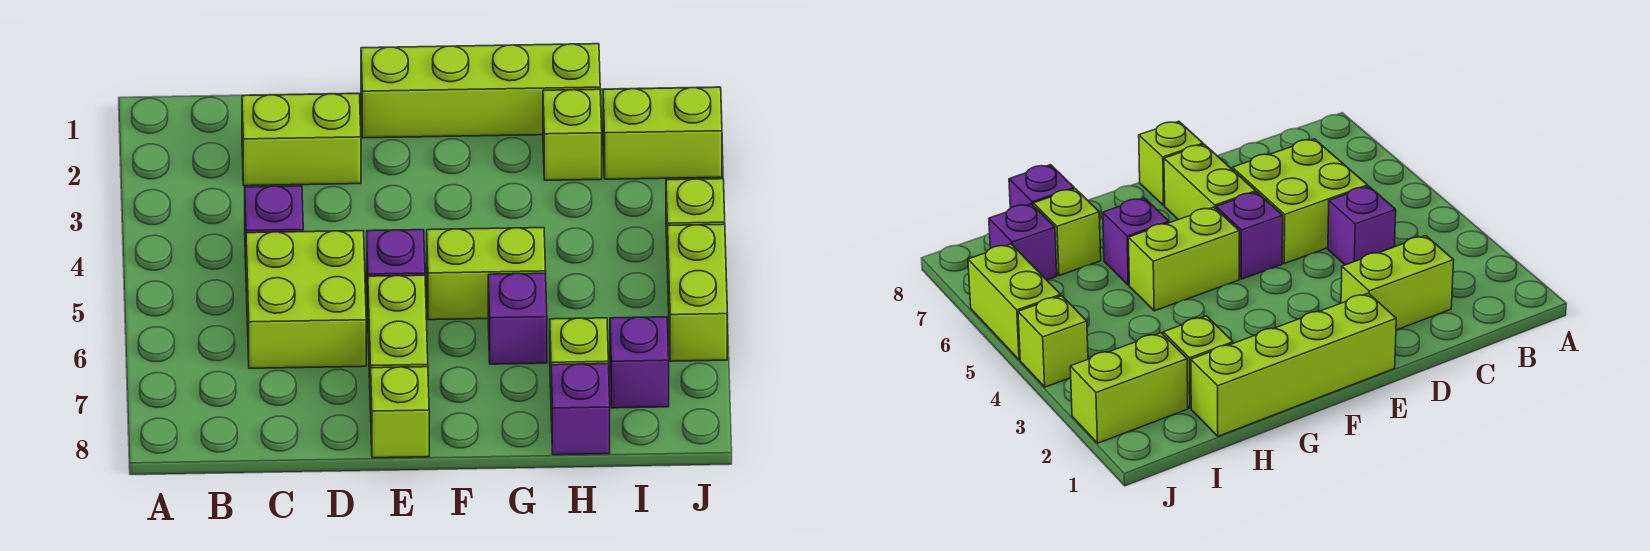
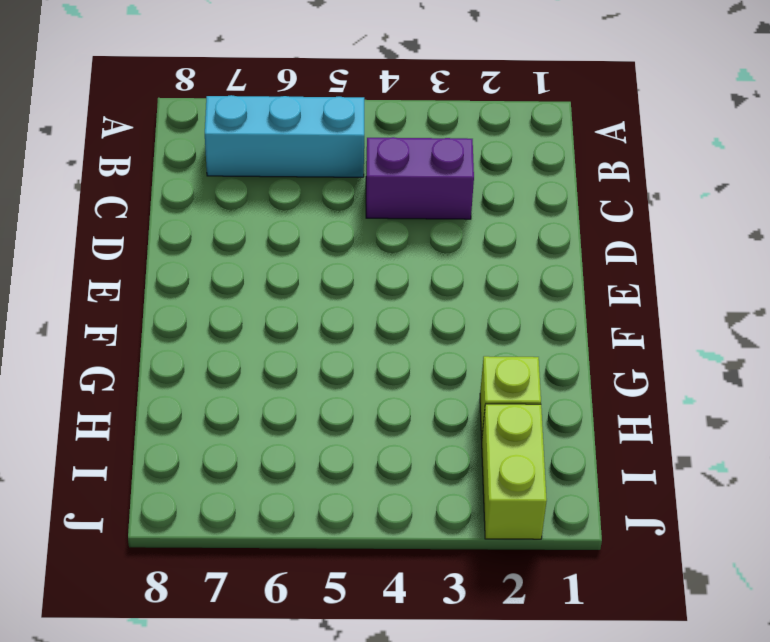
cyan 1x3 brick [205,95,364,177] -> none
purple 1x2 brick [366,137,474,219] -> purple 1x1 brick [245,186,303,259]
none -> lime 1x2 brick [242,94,361,186]
none -> lime 2x2 brick [246,231,366,368]
none -> lime 1x4 brick [361,44,600,138]

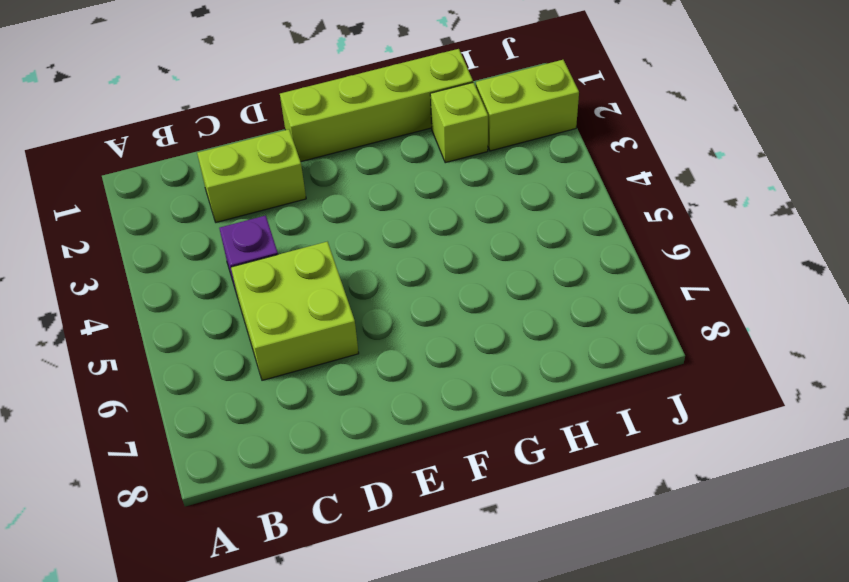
none -> purple 1x1 brick [367,230,425,310]
none -> lime 1x2 brick [368,275,428,411]
none -> lime 1x1 brick [371,367,429,458]

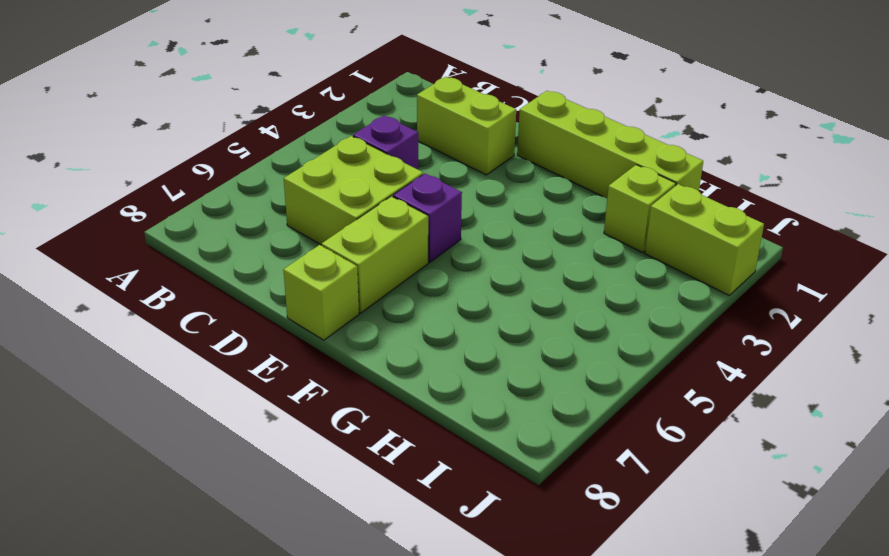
none -> lime 1x2 brick [427,228,546,320]
none -> purple 1x1 brick [488,273,547,364]
none -> lime 1x1 brick [550,318,608,388]

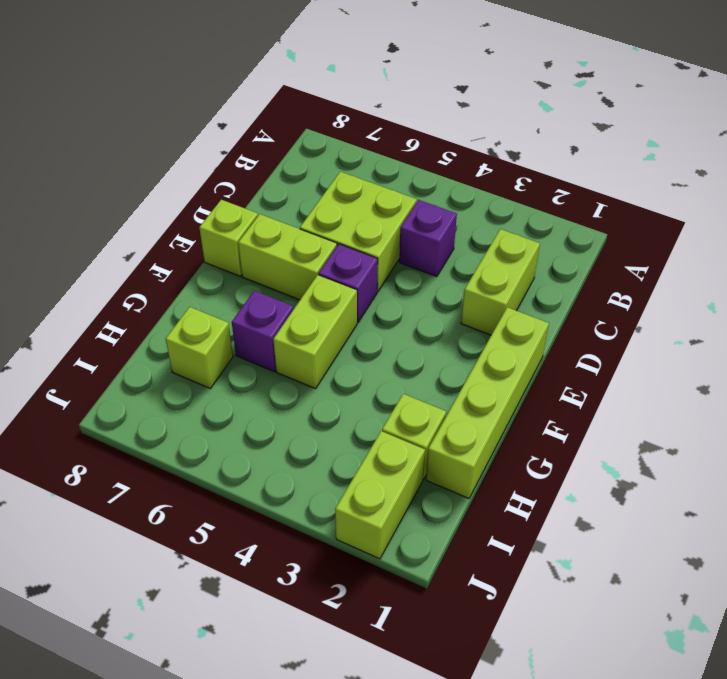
none -> purple 1x1 brick [551,364,610,455]
none -> purple 1x1 brick [610,317,669,408]
none -> lime 1x1 brick [666,179,725,269]

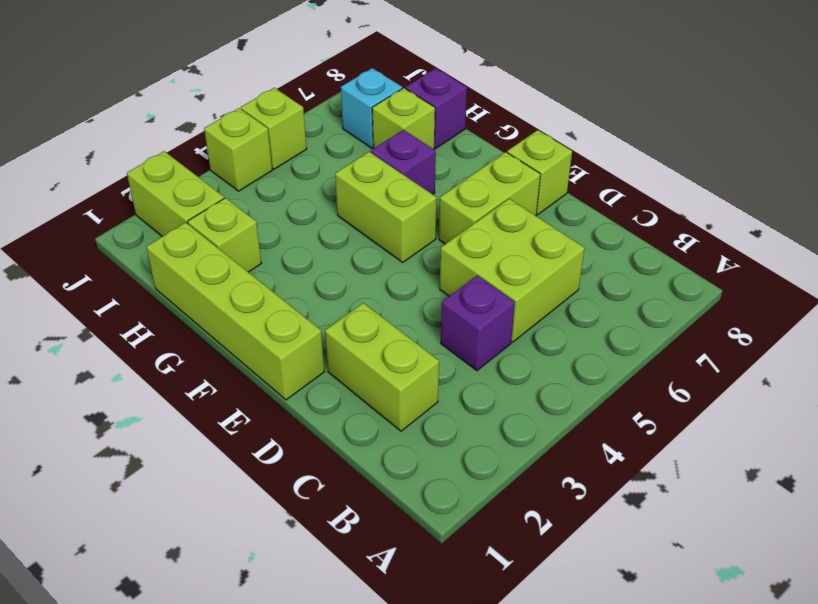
cyan 1x1 brick [341,68,402,148] -> purple 1x1 brick [610,317,669,408]
lime 1x1 brick [241,88,307,169] -> lime 1x2 brick [668,224,727,361]
none -> purple 1x1 brick [367,230,425,310]

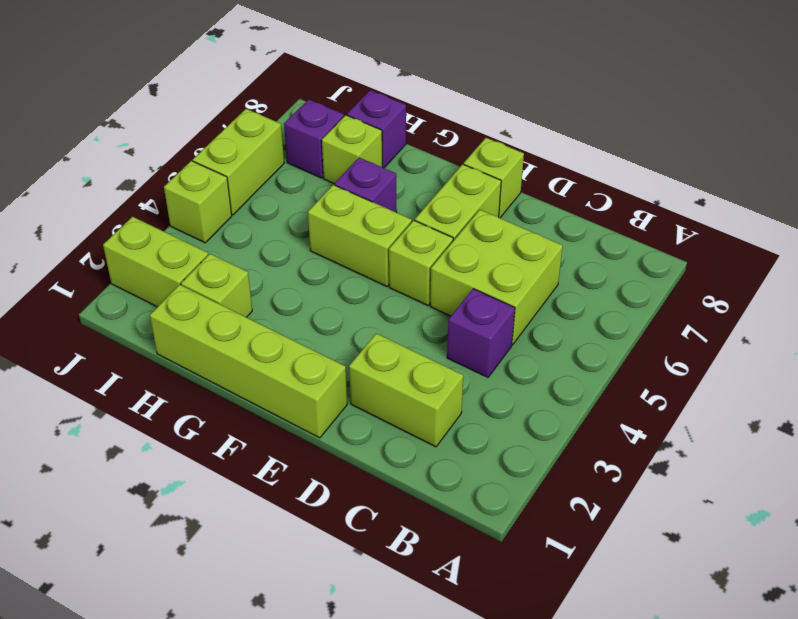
lime 1x1 brick [389,220,453,305] -> purple 1x1 brick [367,230,425,310]

